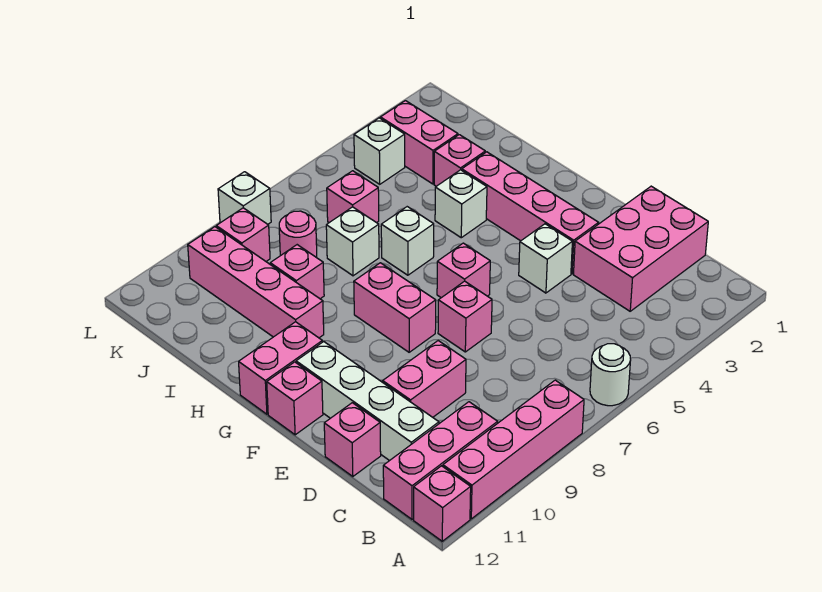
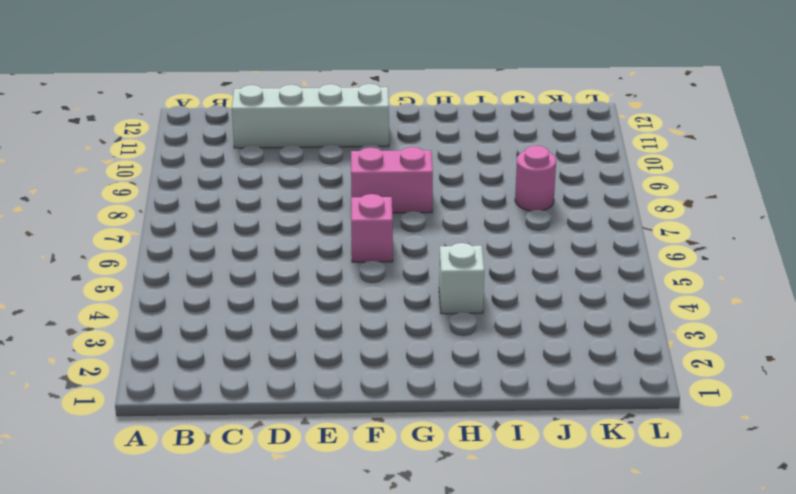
none -> white 1x1 round brick [590,344,631,406]
none -> pink 1x4 brick [443,380,584,519]
none -> pink 1x1 brick [414,466,471,541]

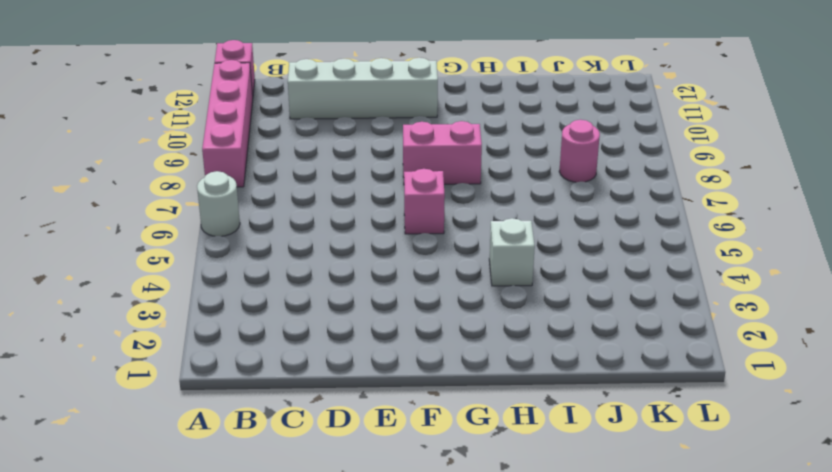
none -> pink 1x3 brick [383,402,498,519]
none -> pink 2x3 brick [573,186,708,311]
none -> pink 1x2 brick [383,341,466,417]

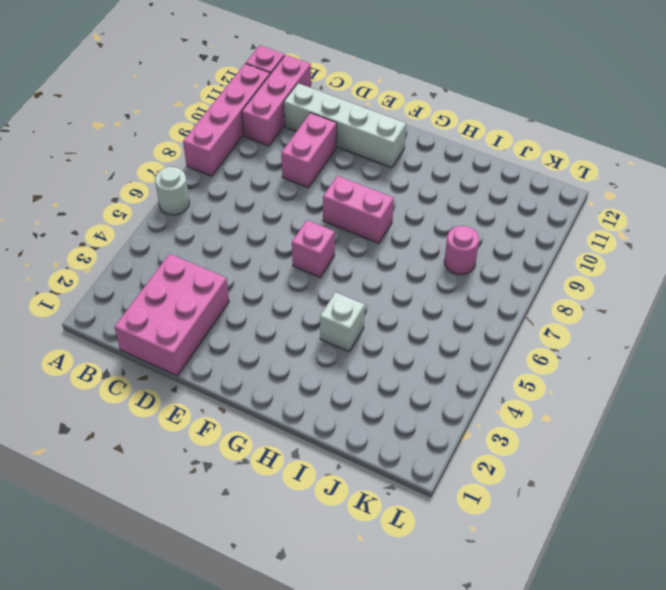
none -> pink 1x1 brick [324,403,381,477]
none -> pink 1x4 brick [462,152,599,274]
none -> white 1x1 brick [519,224,572,293]

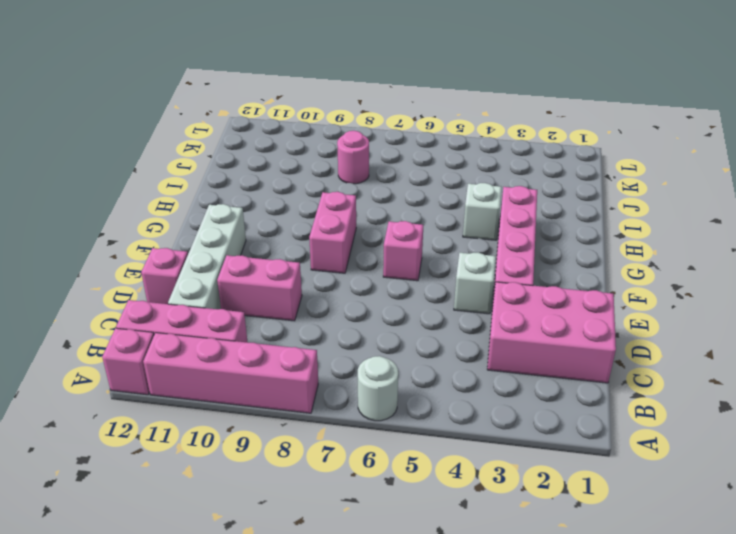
none -> pink 1x1 brick [438,281,492,352]
none -> pink 1x1 brick [267,362,323,435]
none -> pink 1x2 brick [239,322,322,414]

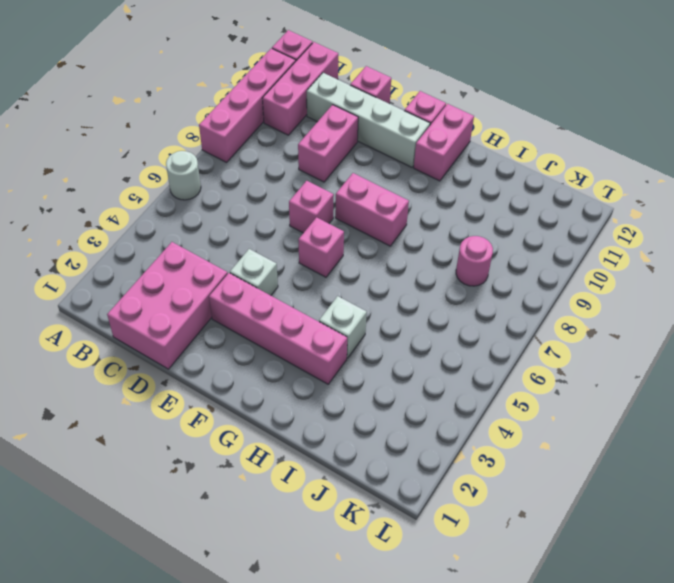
none -> white 1x1 brick [381,207,434,275]
none -> pink 1x4 brick [188,227,324,338]
none -> pink 1x1 brick [434,135,485,186]

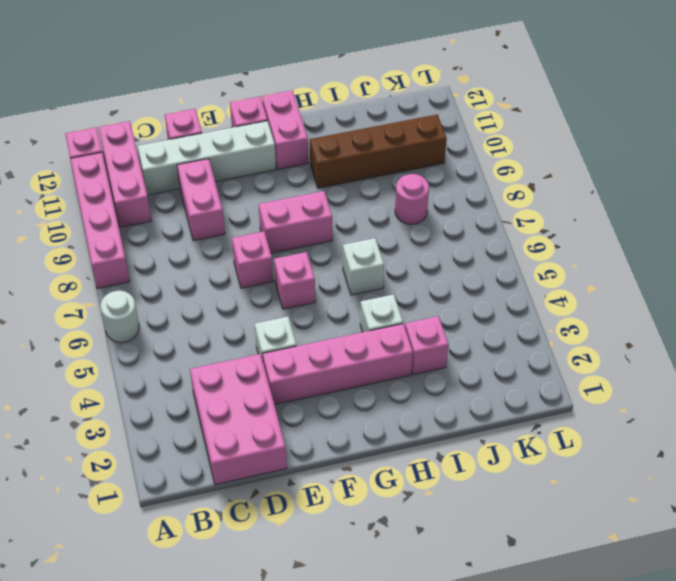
brown 1x4 brick [310,114,447,188] -> pink 1x4 brick [188,227,324,338]
none -> white 1x1 brick [326,207,379,276]
none -> pink 1x1 brick [270,245,324,299]
none -> pink 1x2 brick [380,101,458,184]

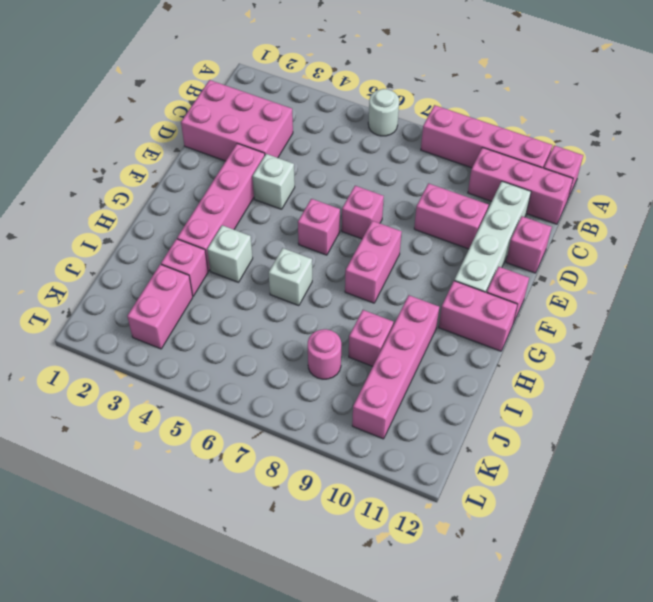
none -> white 1x1 brick [326,207,379,276]
none -> pink 1x1 brick [327,171,379,223]
none -> white 1x1 brick [354,118,405,184]

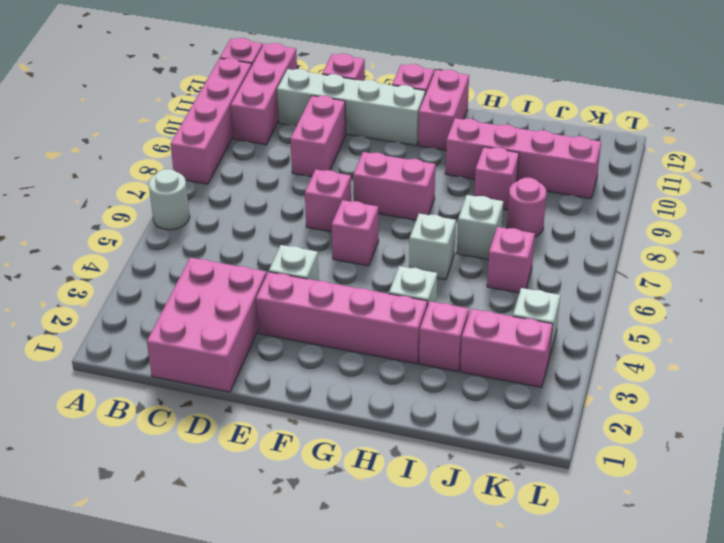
none -> pink 1x1 brick [216,208,270,261]
none -> white 1x1 brick [218,172,271,224]

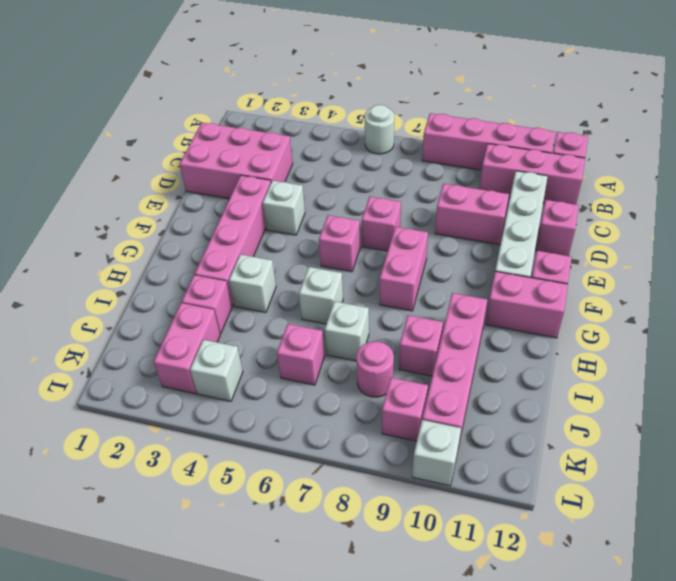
white 1x1 brick [412,420,461,486] -> white 1x1 brick moved to [218,172,271,224]

